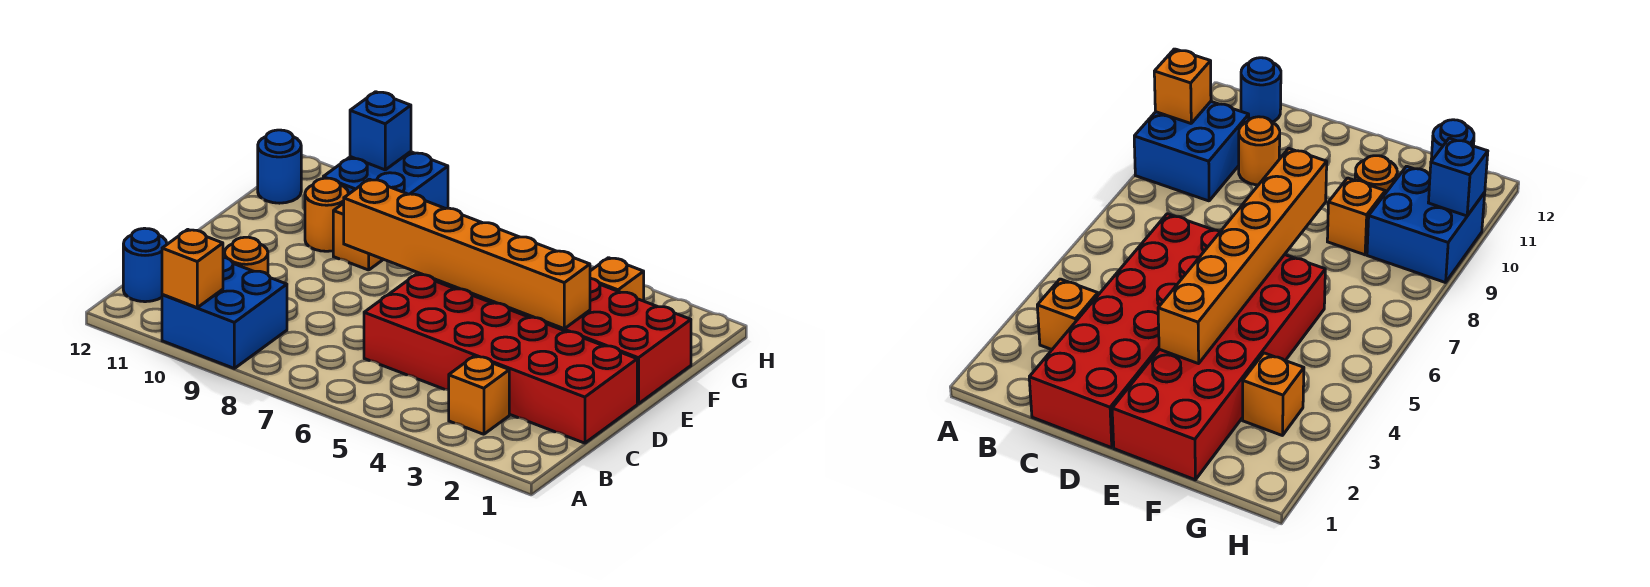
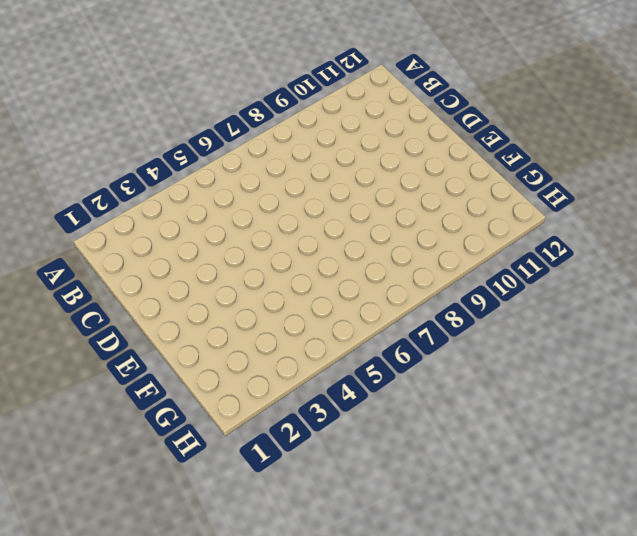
none -> blue 2x2 brick [162,257,287,368]
none -> orange 1x1 brick [449,356,509,434]
none -> blue 1x1 round brick [123,228,167,302]

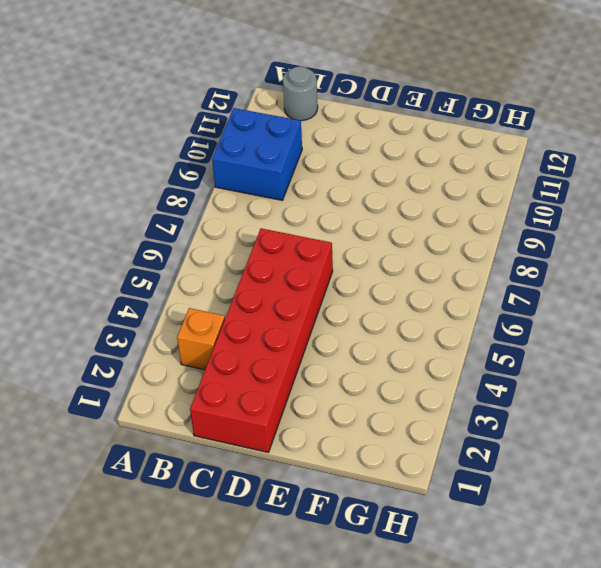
grey 1x1 round brick [283,67,318,121] -> blue 1x1 round brick [123,228,167,302]
none -> orange 1x1 round brick [224,237,268,274]
none -> red 2x6 brick [418,273,691,404]
none -> orange 1x1 brick [333,203,383,270]

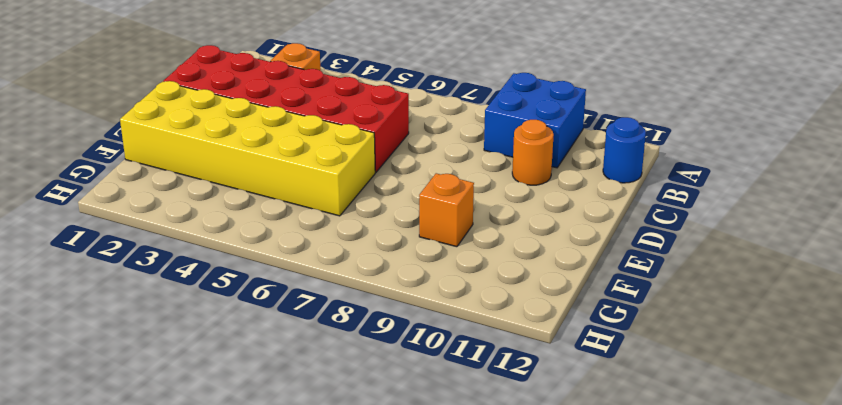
yellow 2x6 brick [120,81,375,216] -> red 2x6 brick [418,273,691,404]
none -> orange 1x1 round brick [305,178,349,251]
none -> orange 1x1 brick [590,258,644,301]
none -> blue 2x2 brick [323,152,448,209]

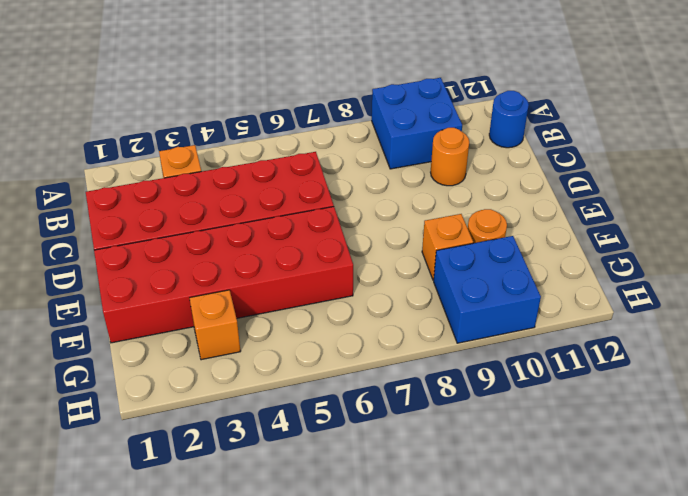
none -> blue 1x1 round brick [258,130,301,203]
none -> orange 1x1 brick [162,230,223,307]
none -> orange 1x6 brick [344,179,590,329]

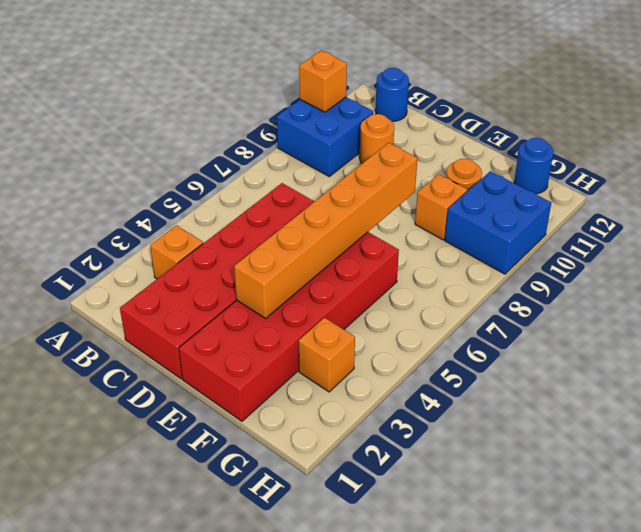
none -> blue 1x1 brick [350,92,411,170]

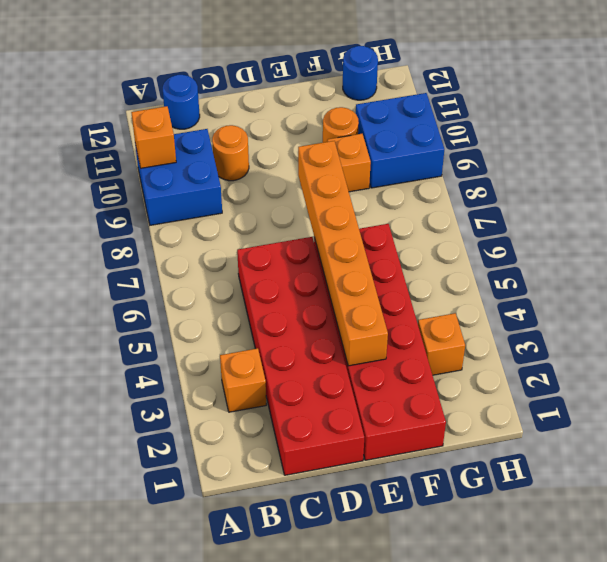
none -> blue 1x1 brick [350,92,411,170]

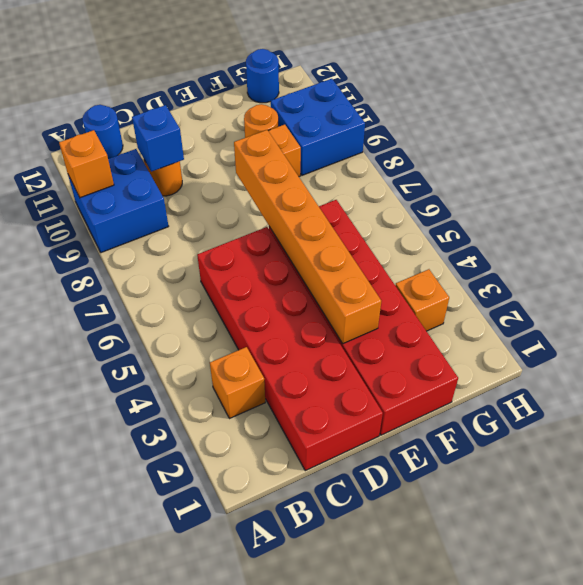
blue 1x1 brick [132,105,184,172] -> blue 1x1 brick moved to [350,92,411,170]

